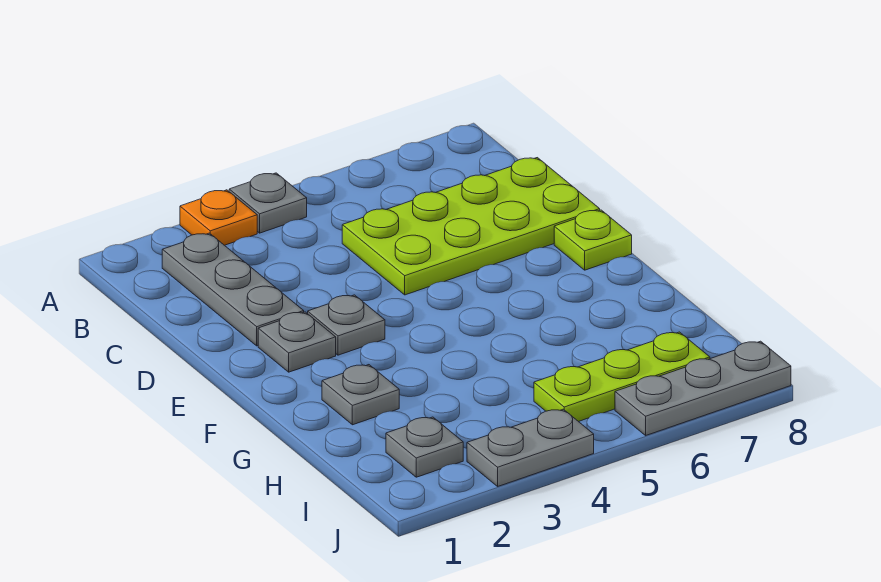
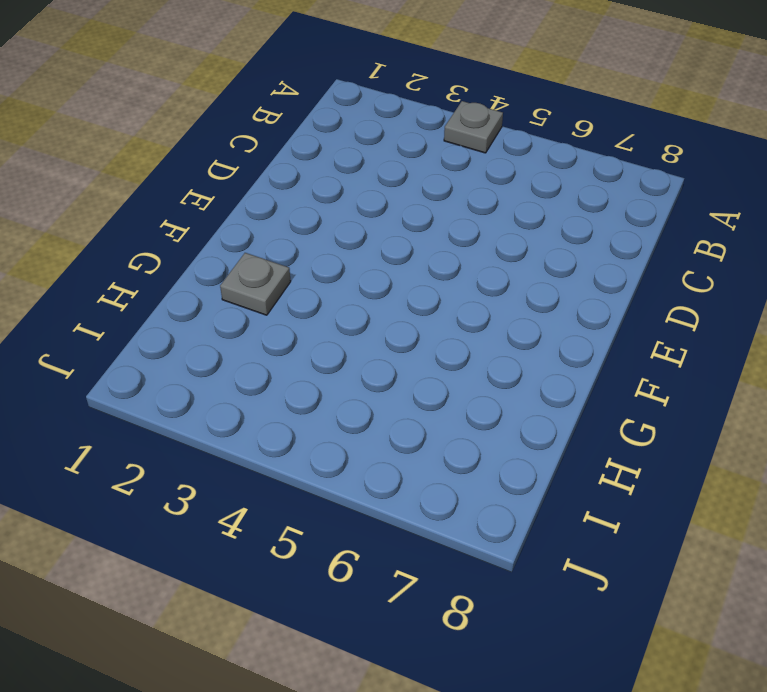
none -> orange 1x1 plate [180,190,257,245]
none -> grey 1x3 plate [162,233,304,346]
none -> lime 2x4 plate [342,158,600,295]

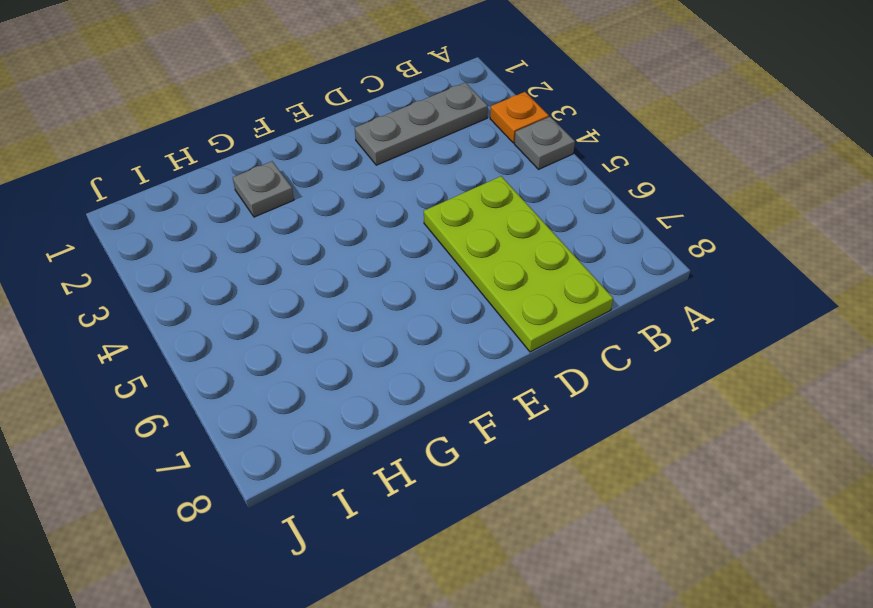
none -> grey 1x1 plate [258,312,336,372]
none -> grey 1x1 plate [308,295,385,355]
none -> lime 1x1 plate [554,210,632,270]

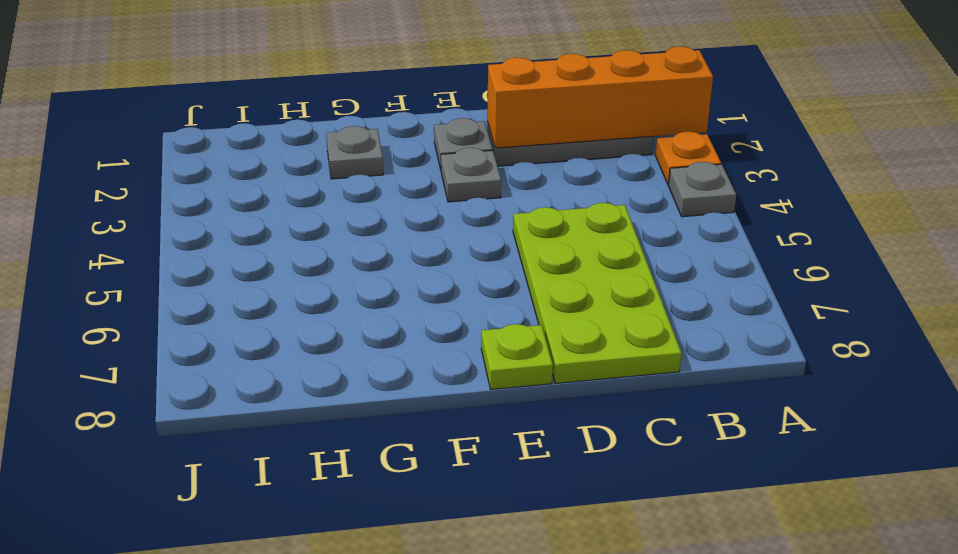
orange 1x4 brick [487,47,713,148] -> none
none -> grey 1x1 plate [386,417,463,477]
none -> lime 1x3 plate [534,332,710,422]
none -> grey 1x2 plate [467,409,594,486]

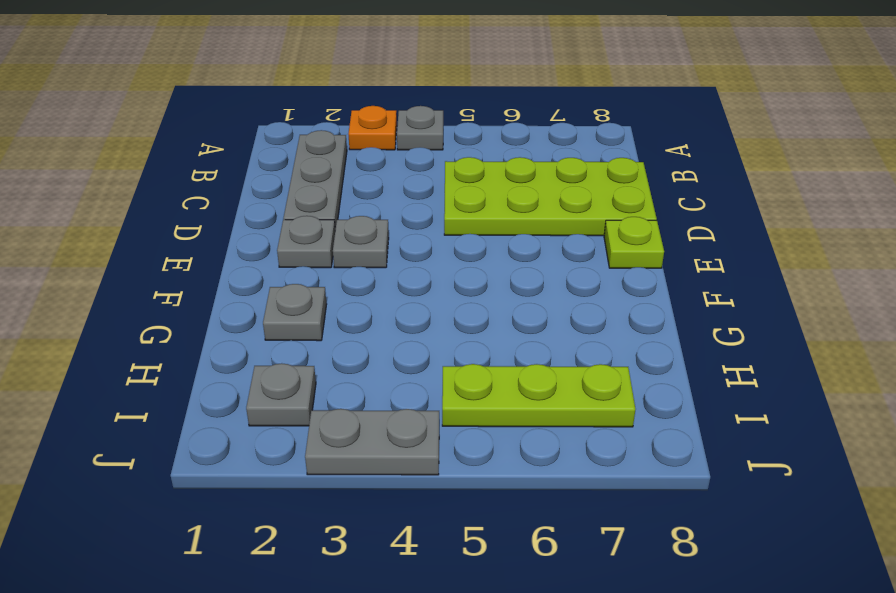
none -> grey 1x3 plate [615,341,791,435]

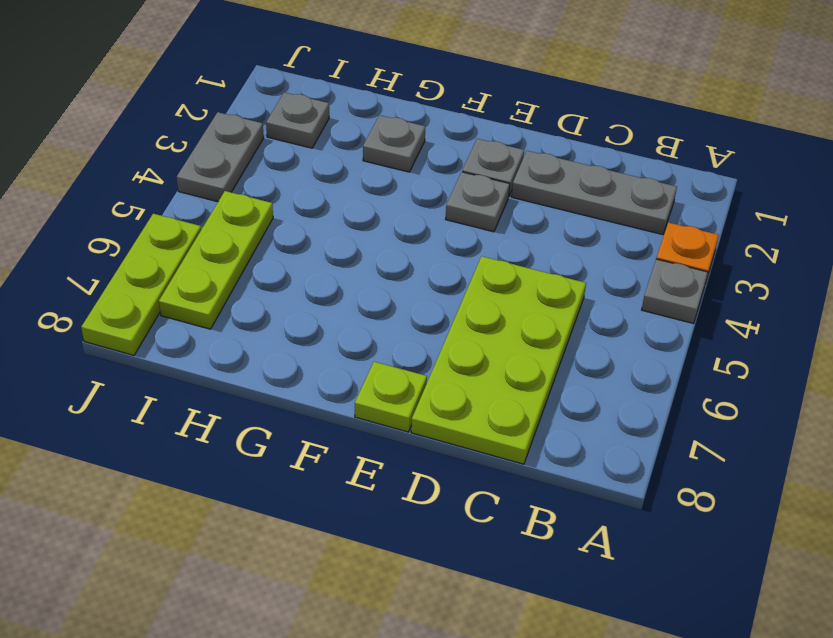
lime 1x3 plate [81,214,201,355] -> grey 1x3 plate [615,341,791,435]

